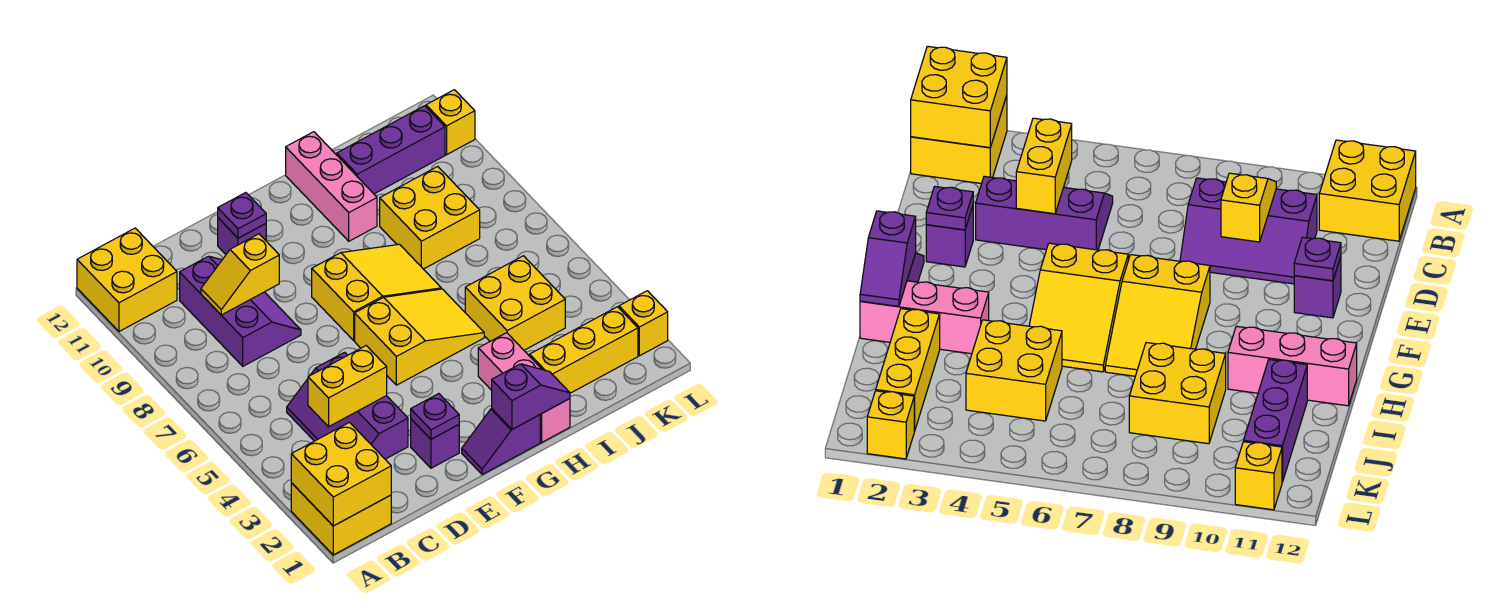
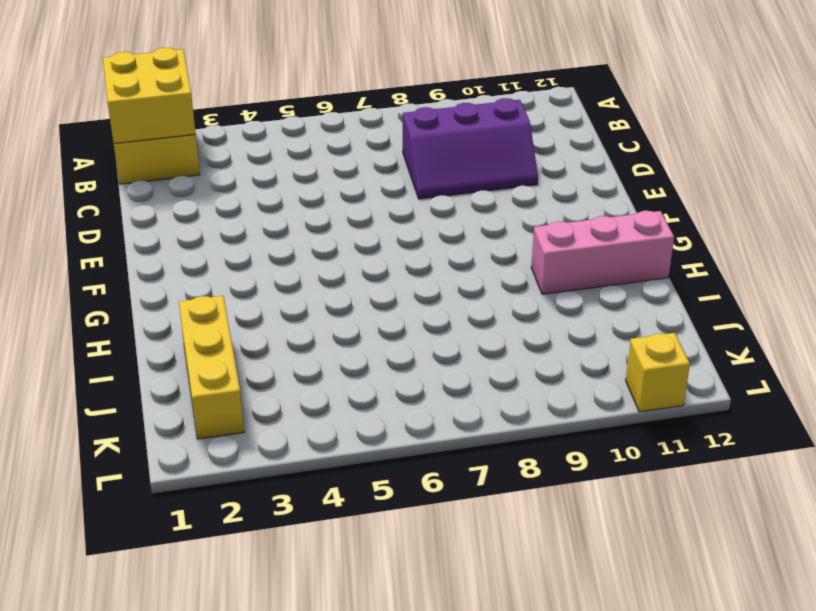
none -> yellow 2x2 brick [77,228,177,331]
none -> purple 2x3 slope [287,352,408,459]
none -> purple 1x1 brick [411,419,459,468]

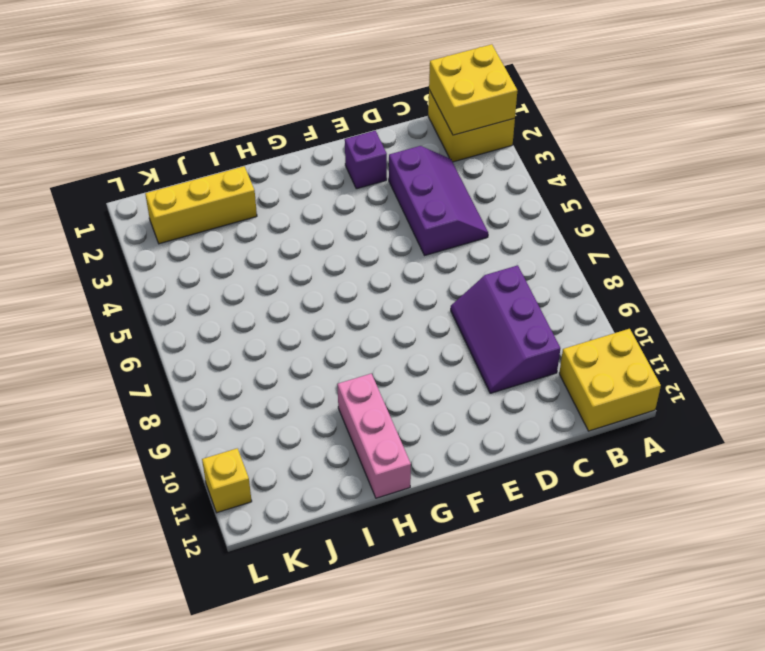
none -> purple 1x1 brick [218,218,266,254]
none -> purple 1x2 slope [462,409,540,475]
none -> yellow 2x3 slope [355,289,484,385]

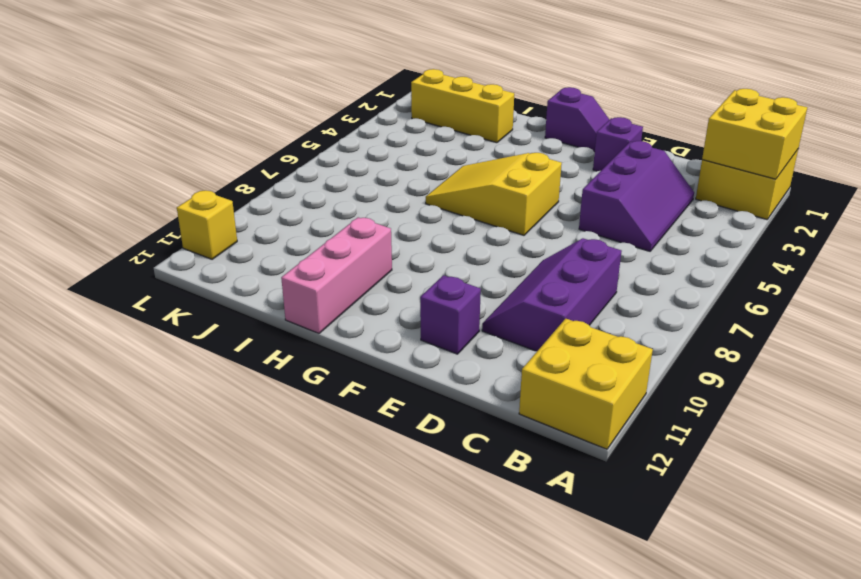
none -> yellow 2x3 slope [312,244,441,340]
none -> pink 1x3 brick [478,333,570,442]
none -> yellow 2x2 brick [465,256,565,350]

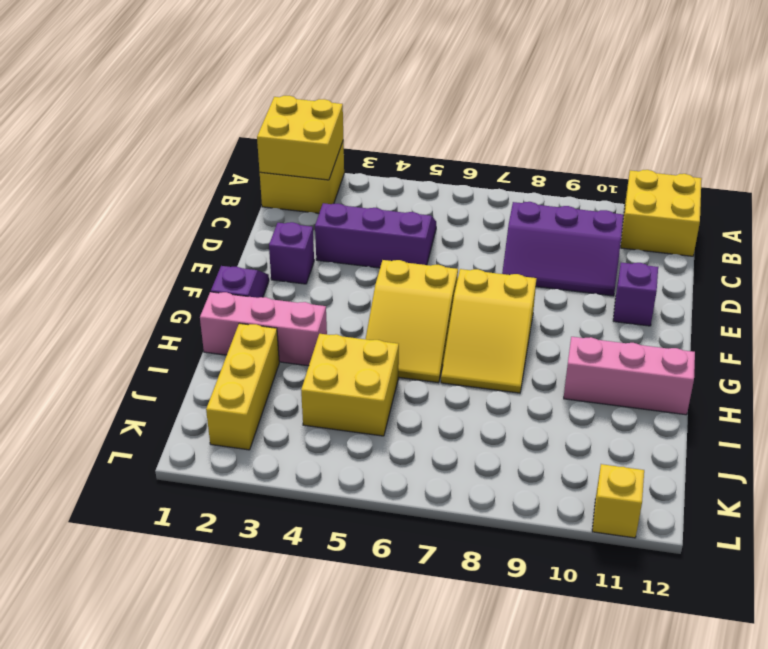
none -> yellow 2x2 brick [380,166,480,269]
none -> purple 1x3 brick [337,106,445,194]
none -> yellow 1x1 brick [619,291,668,356]

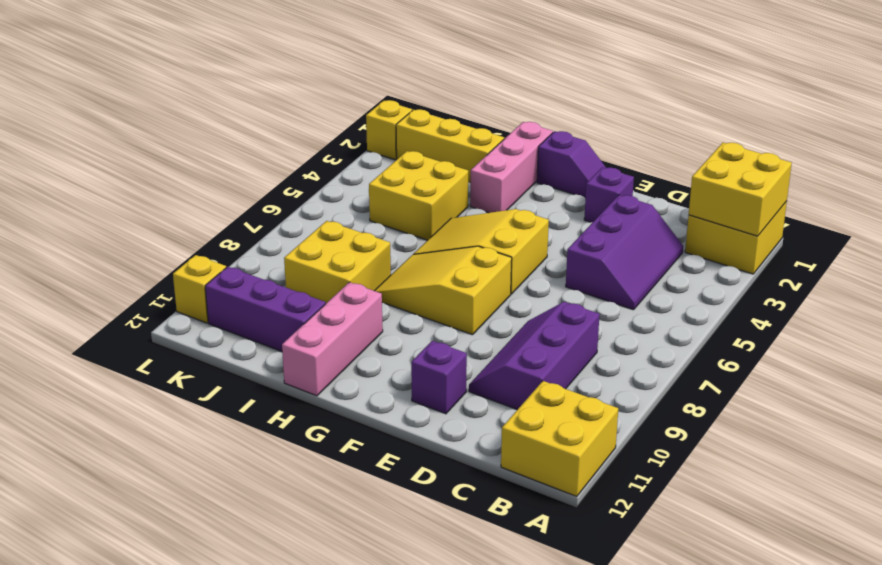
none -> yellow 1x2 brick [308,346,387,427]
none -> yellow 1x2 slope [201,234,279,315]
none -> purple 1x1 plate [411,394,459,439]

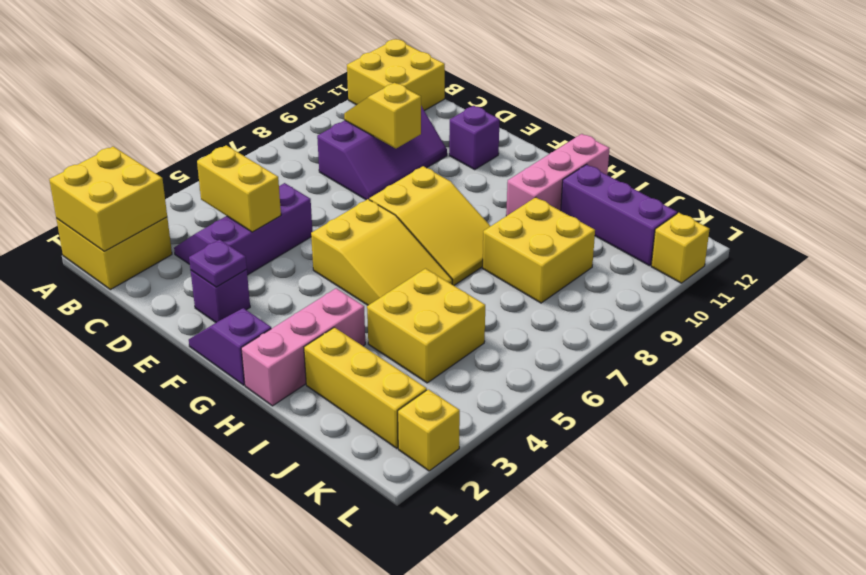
none -> purple 1x1 plate [218,193,266,238]
none -> purple 1x2 slope [492,364,570,429]

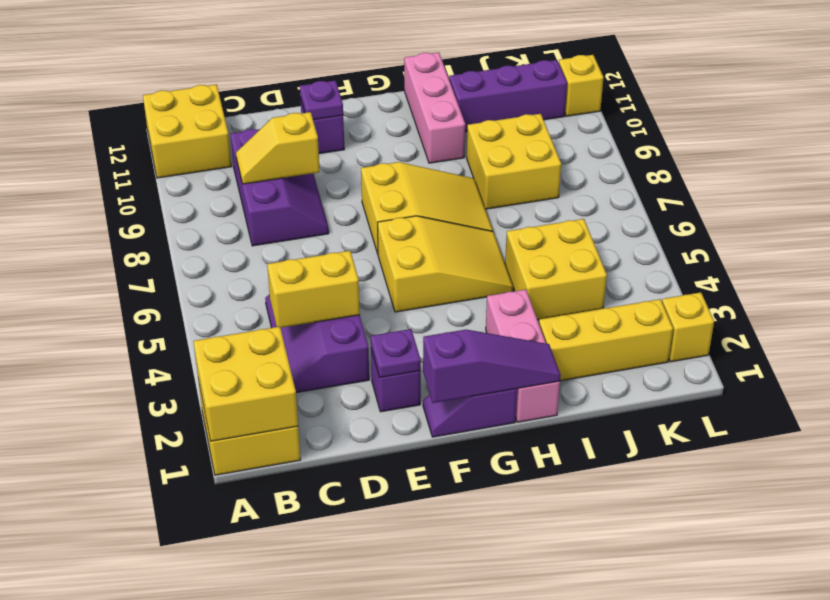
purple 1x3 slope [423,330,561,403] -> purple 1x2 slope [492,364,570,429]

